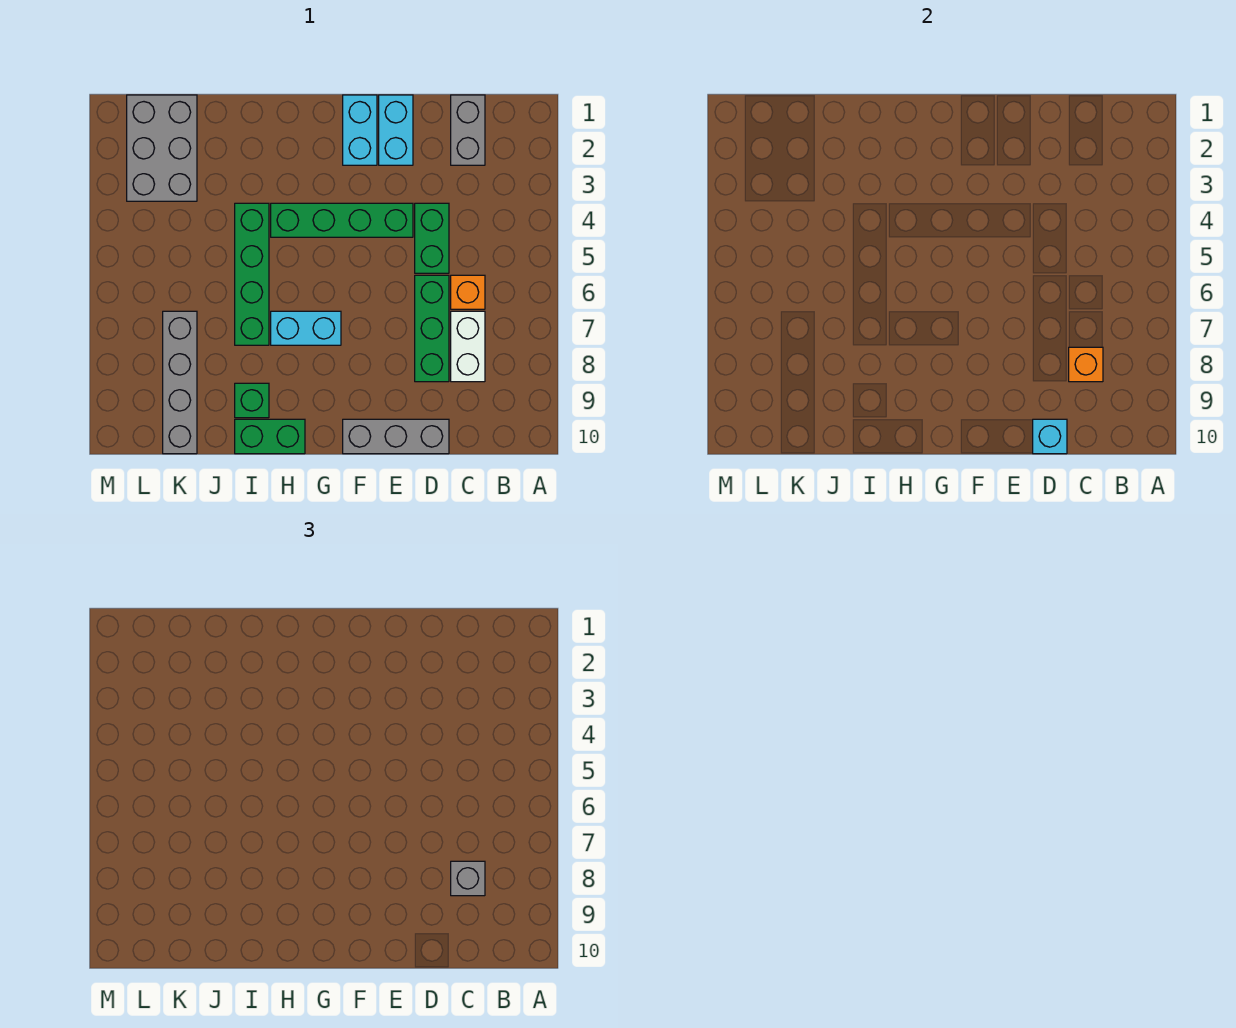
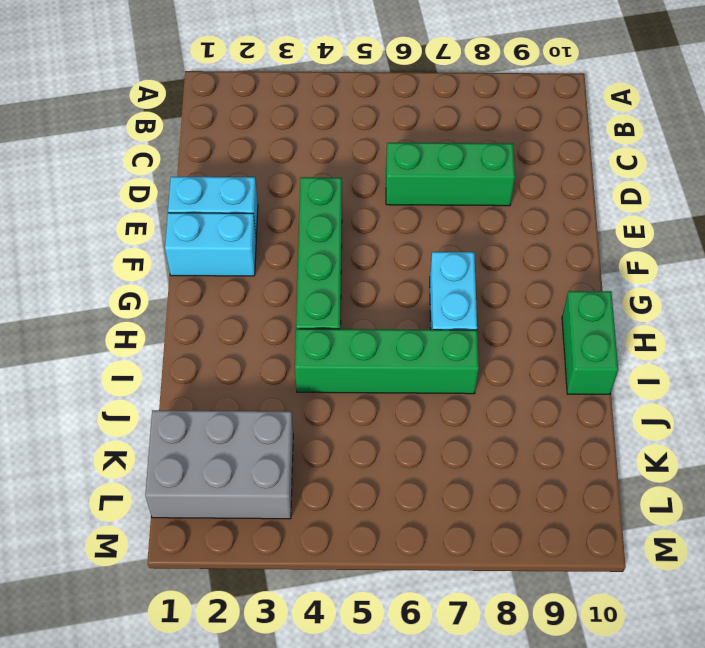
none -> grey 1x2 brick [451,95,485,165]
none -> orange 1x1 brick [451,275,485,309]
none -> white 1x2 brick [451,311,485,382]

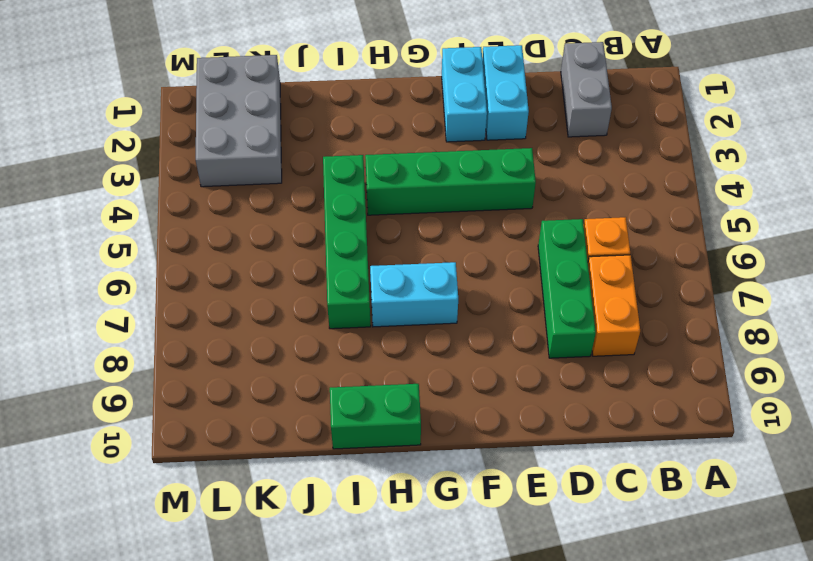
orange 1x2 brick [588,255,640,356] -> white 1x2 brick [451,311,485,382]
none -> green 1x2 brick [415,203,449,273]
none -> grey 1x3 brick [343,419,449,454]
none -> green 1x1 brick [235,383,269,418]

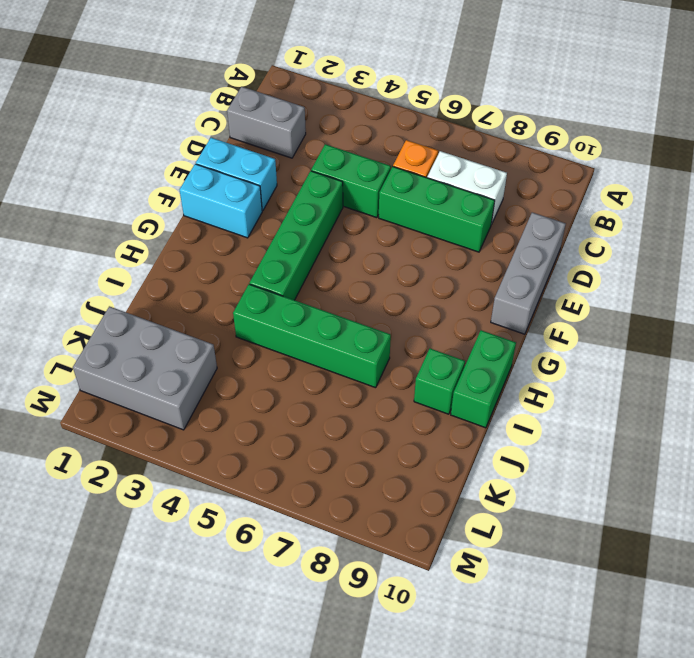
none -> cyan 1x2 brick [271,311,341,345]
none -> grey 1x4 brick [163,311,197,454]
none -> orange 1x1 brick [1069,347,1103,382]

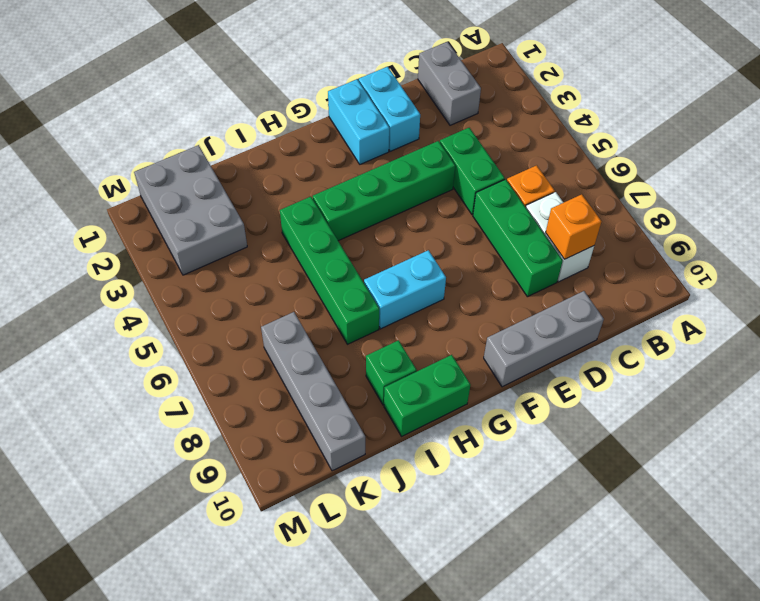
none -> cyan 1x1 brick [1033,419,1067,454]
none -> grey 1x1 brick [451,861,485,896]

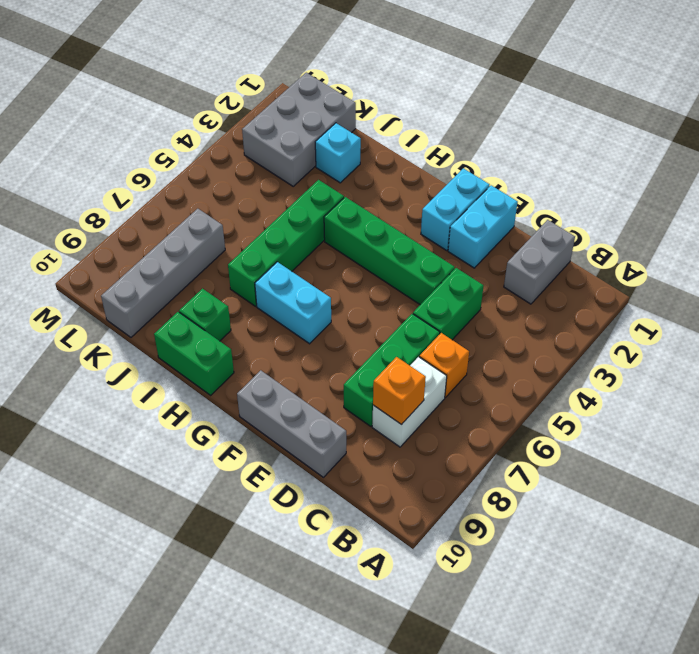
cyan 1x1 brick [315,123,361,183] -> cyan 1x1 brick moved to [1033,419,1067,454]
none -> grey 1x1 brick [451,861,485,896]

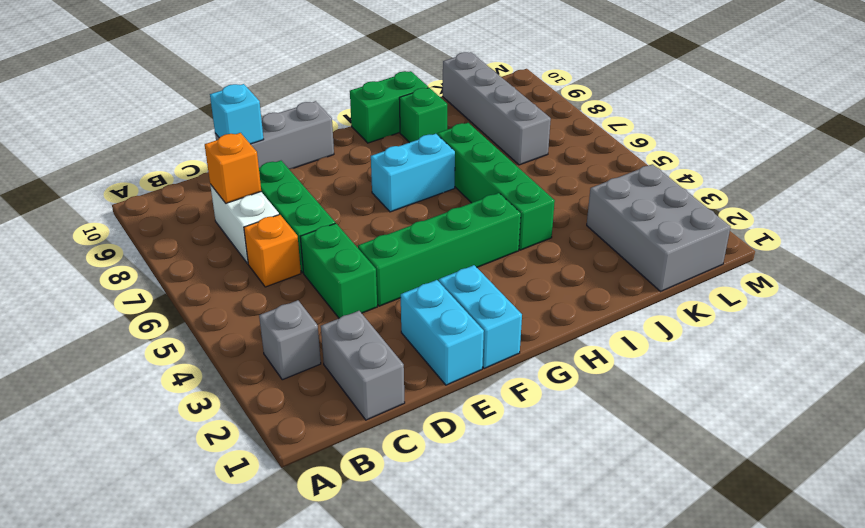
grey 1x1 brick [259,300,321,380] -> grey 1x1 brick moved to [451,861,485,896]

